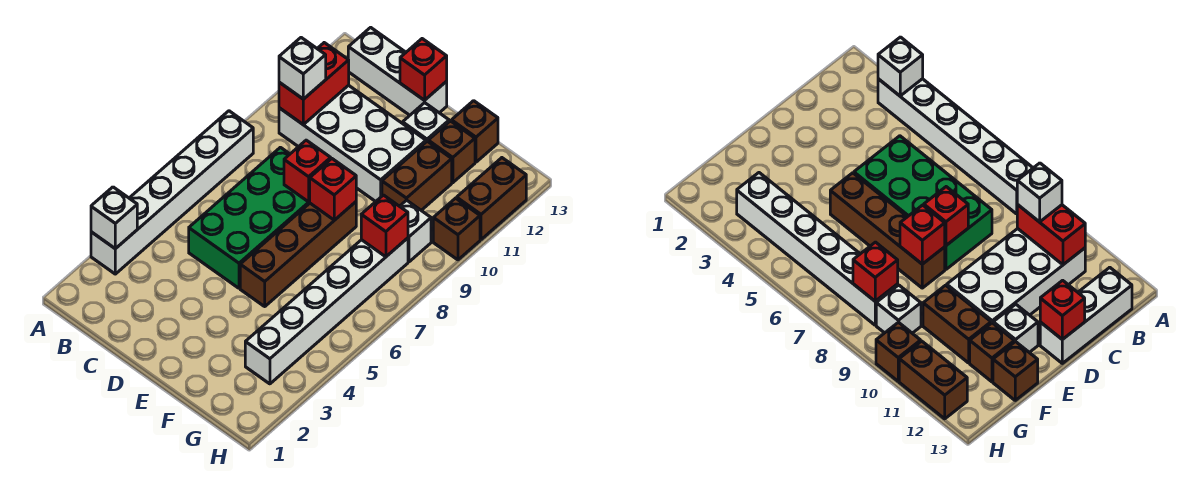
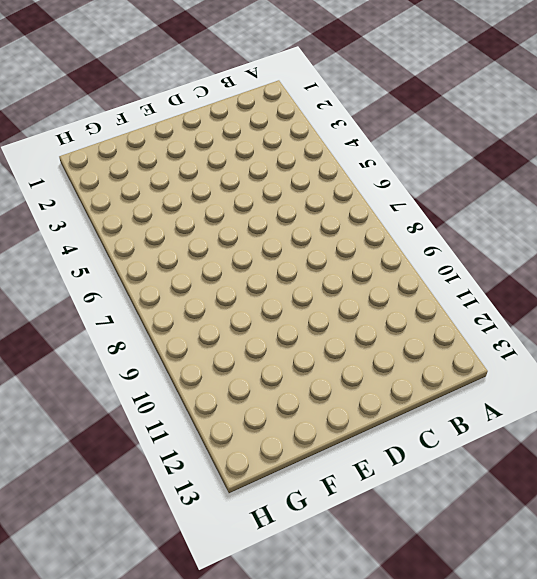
none -> white 1x6 brick [91,111,253,274]
none -> white 2x4 brick [279,85,426,202]
none -> white 1x3 brick [348,27,447,115]

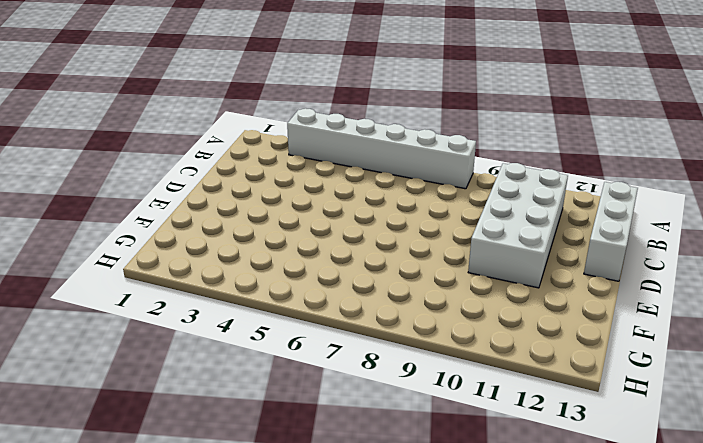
none -> green 2x4 brick [189,147,310,288]
none -> brown 1x4 brick [240,202,356,306]
none -> white 1x1 brick [403,103,449,142]

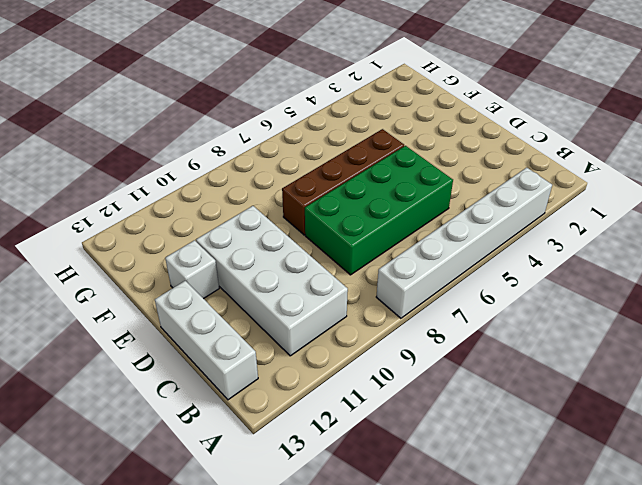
none -> brown 1x2 brick [382,141,452,210]
none -> brown 1x1 brick [428,121,475,183]
none -> brown 1x1 brick [452,101,498,162]

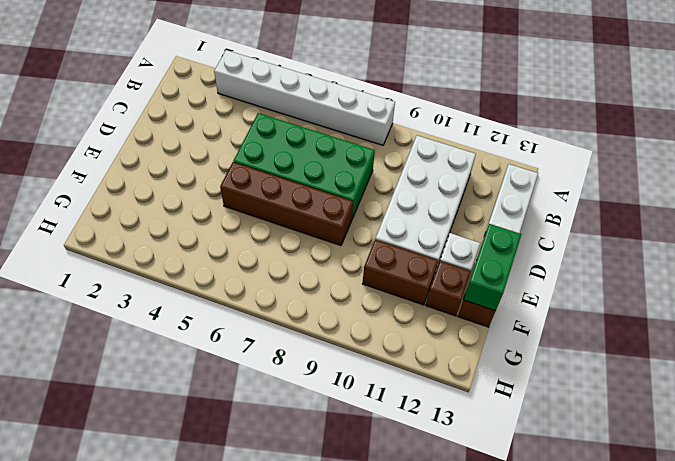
green 1x2 brick [463,224,521,311] -> none
none -> white 1x6 brick [245,238,408,384]
none -> white 1x1 brick [400,200,431,262]
none -> brown 1x1 brick [433,198,480,260]

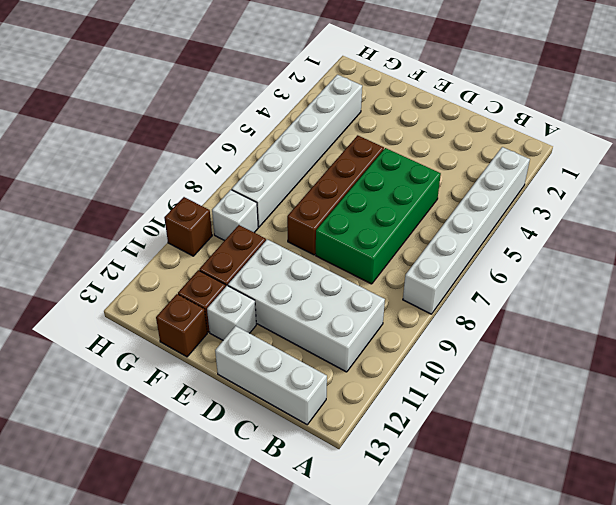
none -> brown 1x2 brick [457,158,526,240]
none -> white 1x1 brick [91,187,137,249]
none -> red 1x2 brick [279,43,349,124]

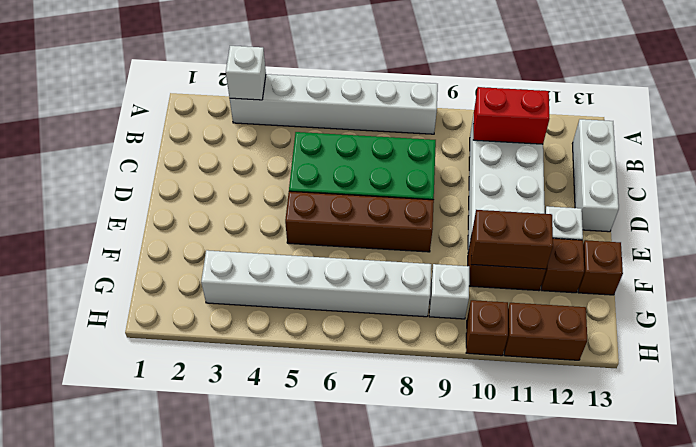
brown 1x2 brick [471,210,553,269] -> none
none -> red 1x1 brick [284,140,331,202]
none -> red 1x1 brick [400,39,447,100]
none -> red 1x1 brick [309,159,356,220]

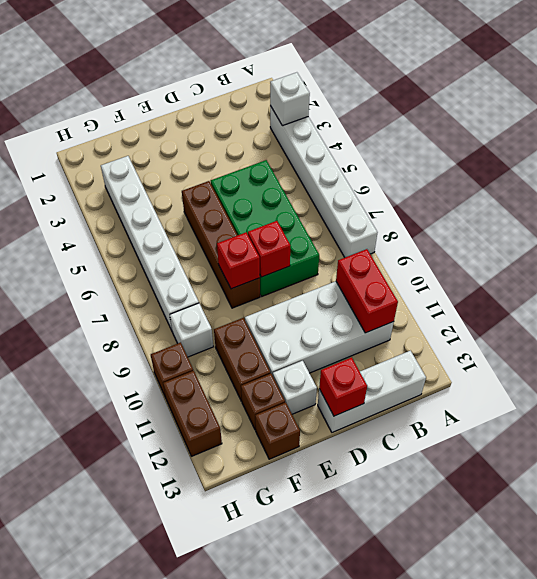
none -> red 1x1 brick [361,195,408,257]
none -> white 1x1 brick [279,38,326,99]

